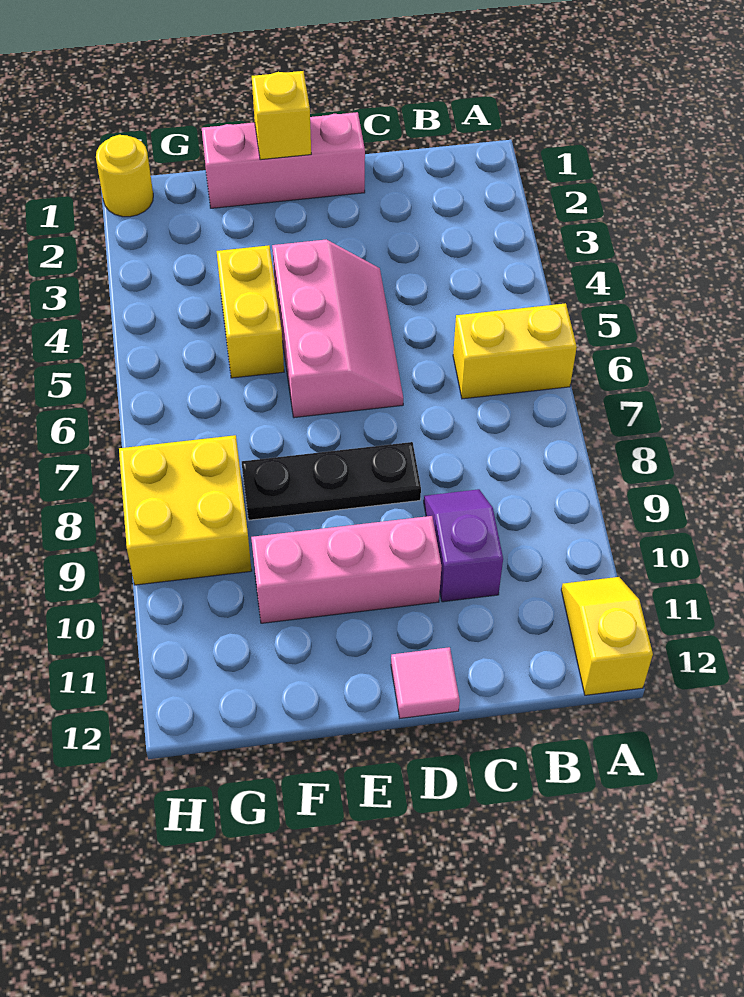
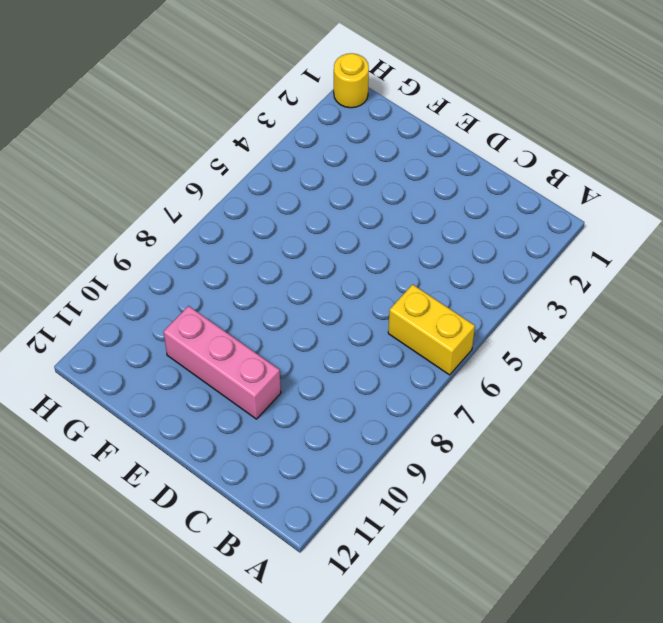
none -> yellow 1x2 slope [561,577,653,695]
none -> purple 1x2 slope [424,489,503,602]
none -> pink 1x3 brick [202,112,365,208]

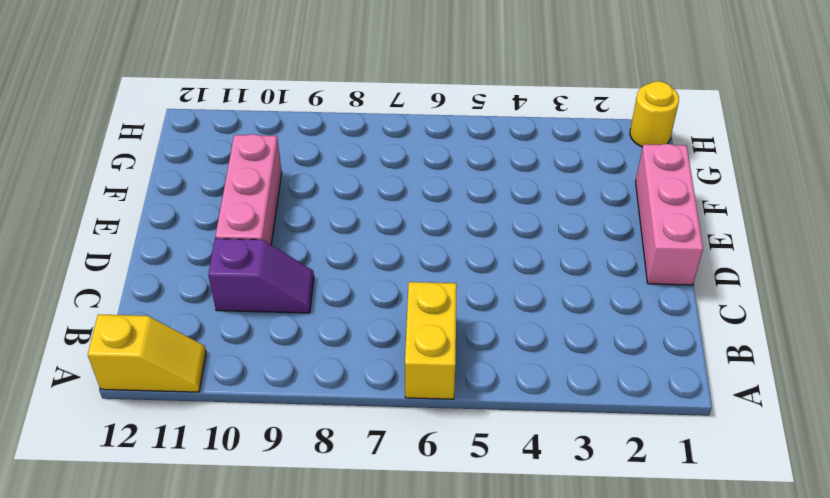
none -> pink 2x3 slope [272,240,403,418]
none -> black 1x3 plate [242,442,421,520]
none -> pink 1x1 tile [391,647,460,718]

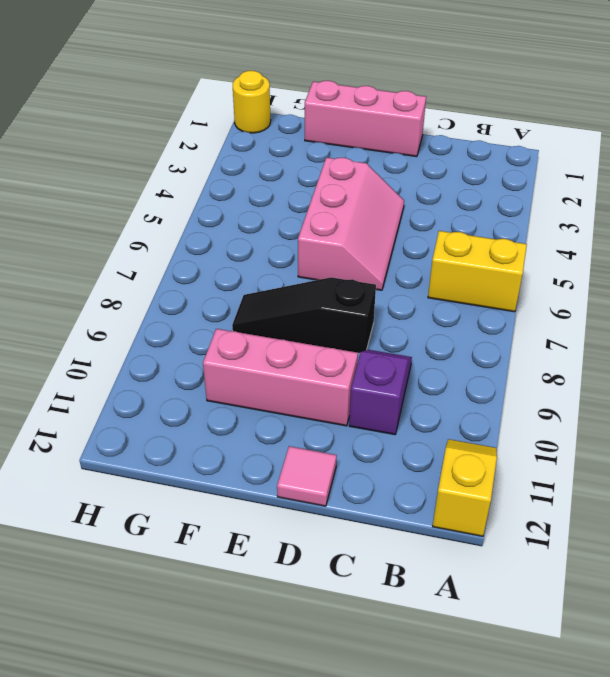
black 1x3 slope [232,277,376,353] -> black 1x3 plate [242,442,421,520]
none -> yellow 1x2 brick [217,245,284,378]
none -> yellow 2x2 brick [119,435,252,585]
none -> yellow 1x1 brick [252,71,311,160]

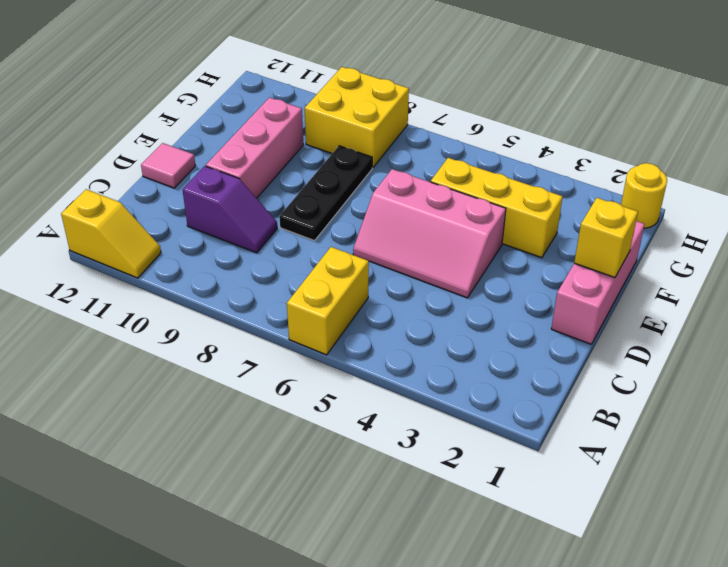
yellow 1x3 brick [431,158,563,258] -> yellow 1x2 brick [217,245,284,378]

